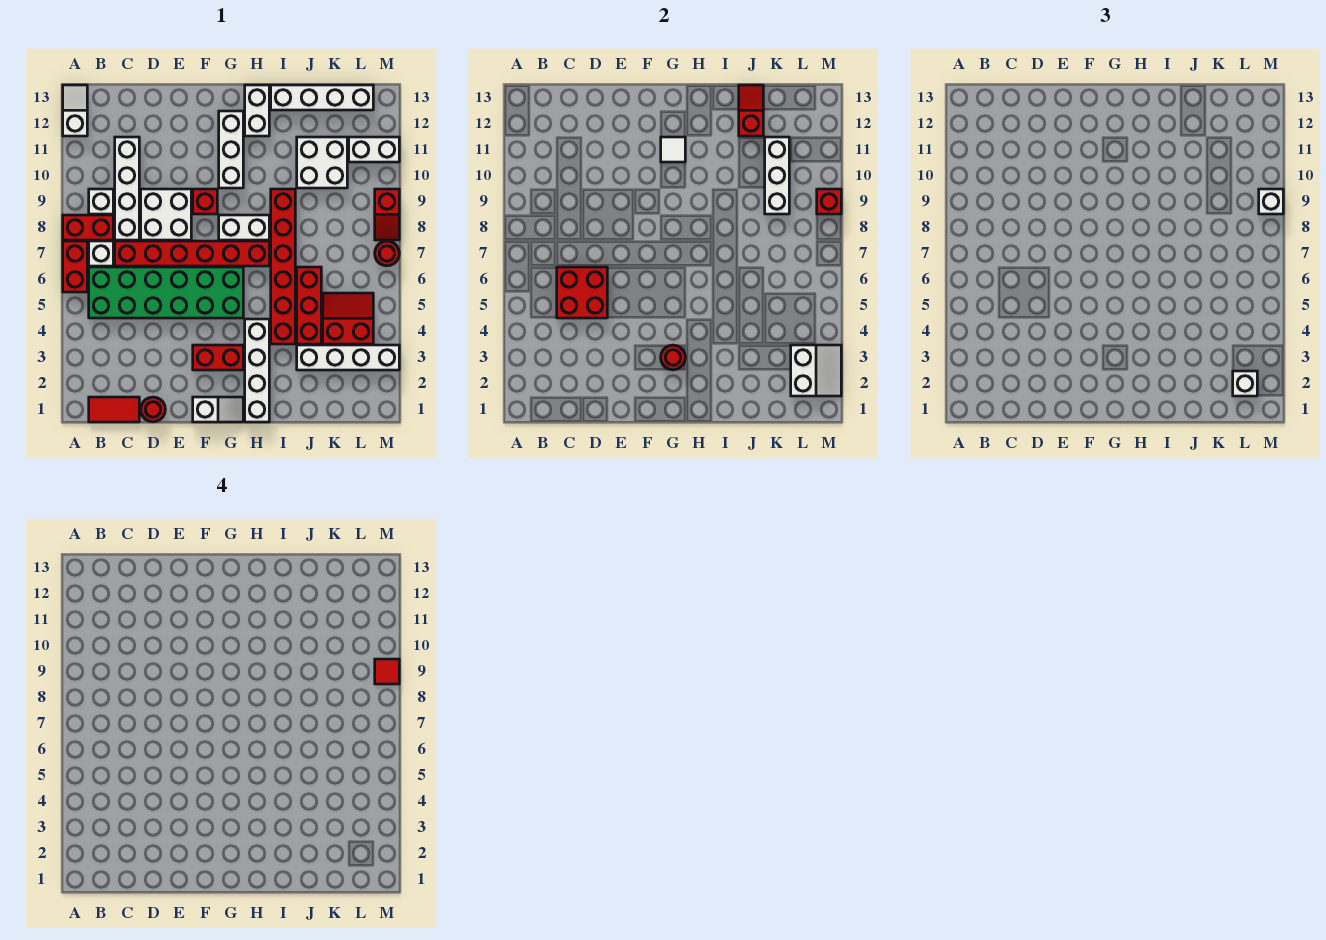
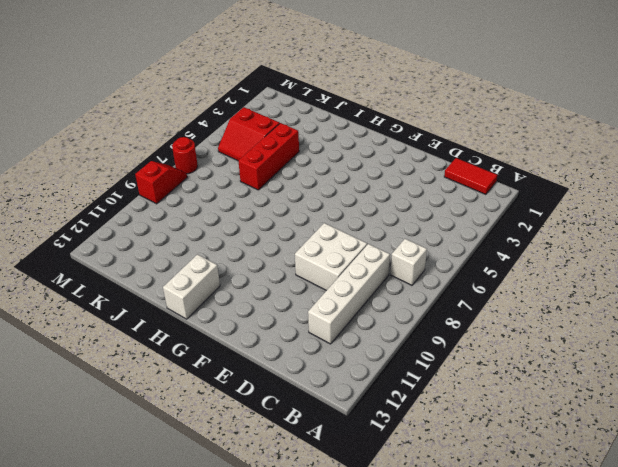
none -> red 1x2 brick [63,241,87,292]
none -> red 1x2 brick [63,215,113,240]
none -> white 1x2 slope [63,85,87,136]
none -> green 2x6 brick [89,267,243,318]

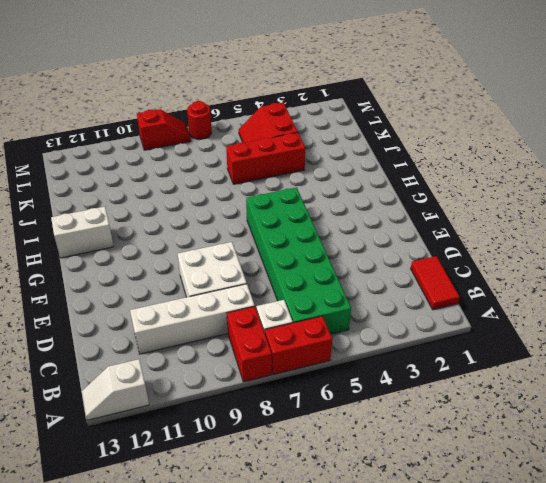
none -> white 1x1 brick [89,189,113,214]
none -> red 1x6 brick [115,241,269,266]
none -> red 1x1 round brick [141,397,165,422]
none -> white 1x2 slope [193,397,243,422]

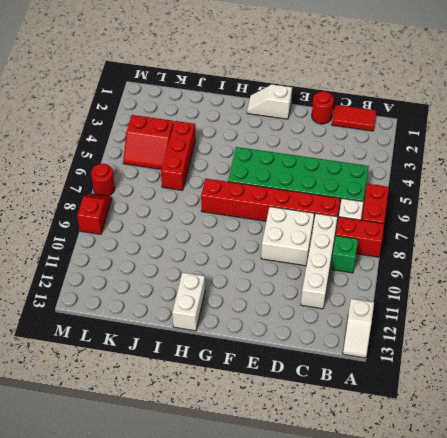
green 1x1 brick [331,236,358,273] -> white 1x1 brick [89,189,113,214]
none -> red 1x2 brick [193,345,243,370]
none -> red 1x1 brick [193,189,217,214]
none -> white 1x2 brick [219,215,269,240]
none -> white 1x3 brick [219,111,243,188]

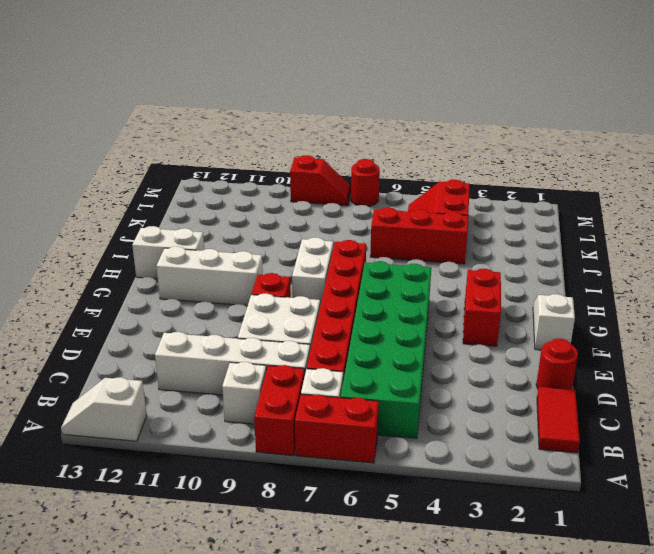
none -> white 1x4 brick [245,319,269,422]
none -> red 1x6 brick [271,189,295,344]
none -> white 1x4 brick [271,85,373,110]
none -> white 1x4 brick [297,345,399,370]

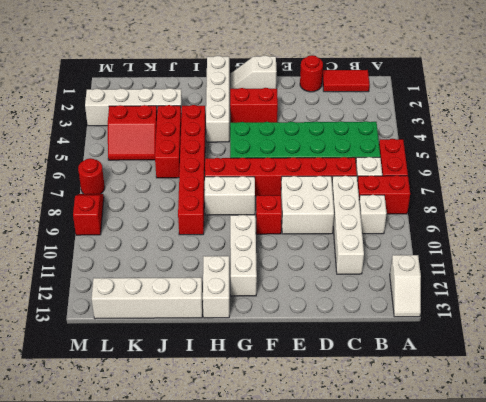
none -> white 2x2 brick [297,137,347,188]
none -> white 1x2 brick [349,137,399,162]
none -> red 2x2 brick [557,267,607,318]
none -> red 1x1 round brick [661,345,685,370]

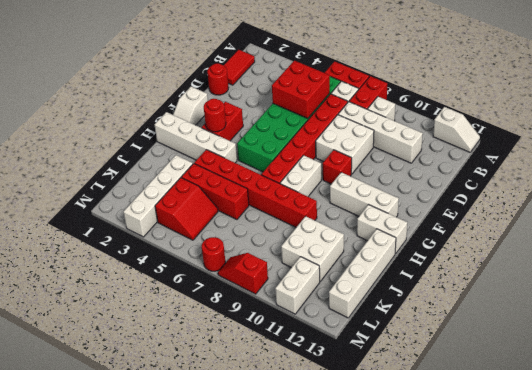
none -> white 1x1 tile [661,137,685,162]
none -> red 1x2 slope [739,85,763,136]
none -> white 1x3 brick [765,137,789,214]
none -> white 2x2 slope [791,345,841,396]

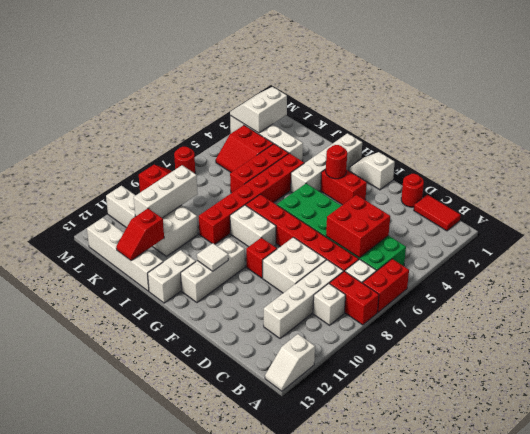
none -> red 1x1 brick [817,189,841,214]
none -> white 1x1 brick [1233,371,1257,396]
none -> white 1x1 brick [1259,189,1283,214]
none -> red 1x1 tile [375,659,399,684]

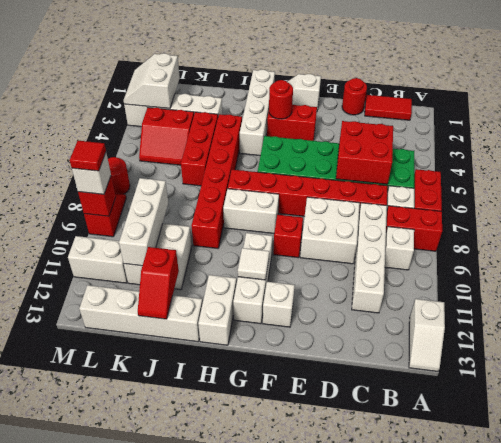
white 1x1 brick [263,282,295,327] -> white 1x1 brick moved to [1233,371,1257,396]

